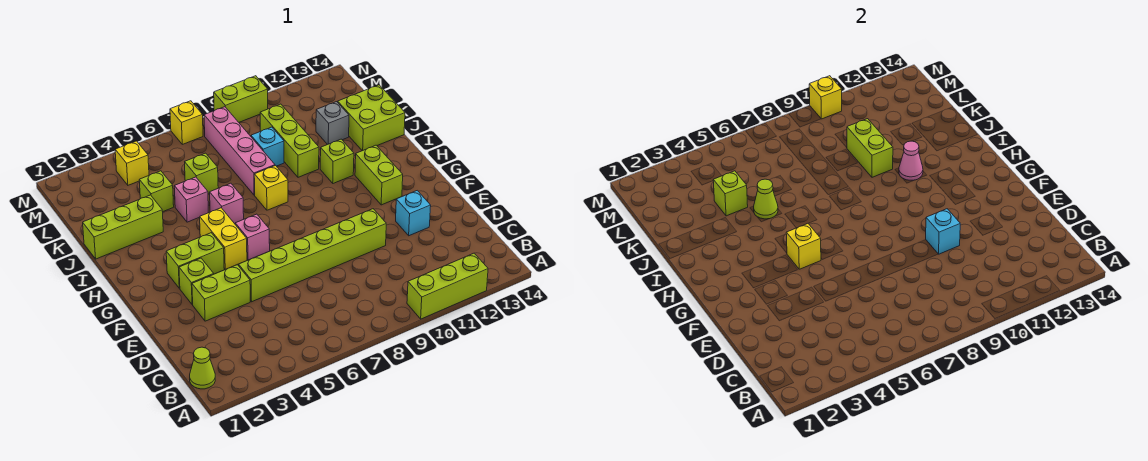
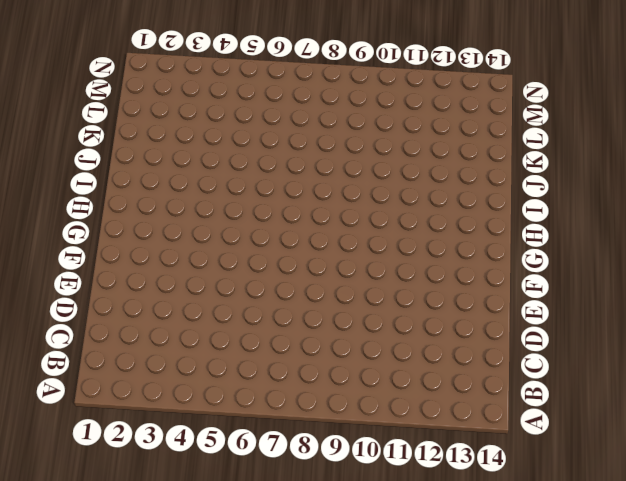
none -> lime 1x3 brick [407,253,488,319]
none -> lime 1x1 cone [190,347,215,389]
none -> lime 1x2 brick [192,265,250,321]
none -> lime 1x6 brick [239,209,386,302]

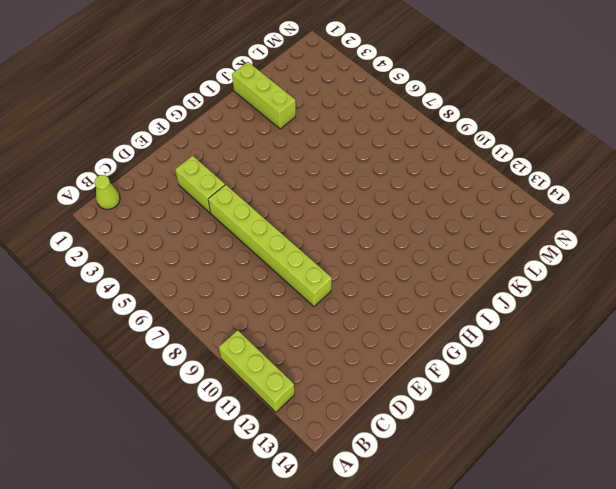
none -> cyan 1x1 brick [396,191,431,236]
none -> lime 1x1 brick [179,258,214,305]
none -> lime 1x2 brick [166,233,224,288]
none -> yellow 1x2 brick [200,208,247,269]

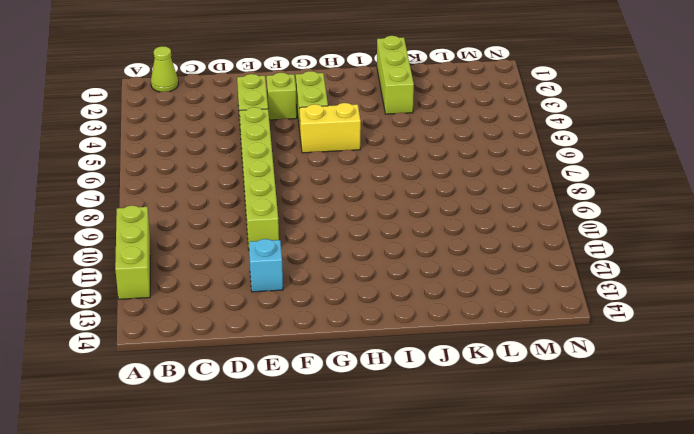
none -> pink 1x1 brick [235,214,270,260]
none -> lime 1x2 brick [355,145,403,205]
none -> pink 1x1 brick [210,183,244,224]
none -> yellow 1x1 brick [254,166,288,210]

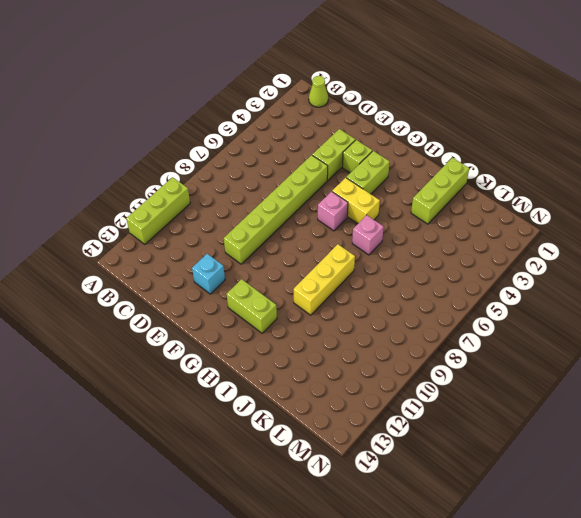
yellow 1x3 brick [293,244,355,315] -> yellow 1x1 brick [254,166,288,210]
none -> lime 1x1 brick [320,139,354,183]
none -> pink 1x1 brick [174,177,208,222]
none -> pink 1x4 brick [204,107,275,195]
none -> lime 1x3 brick [260,104,319,177]

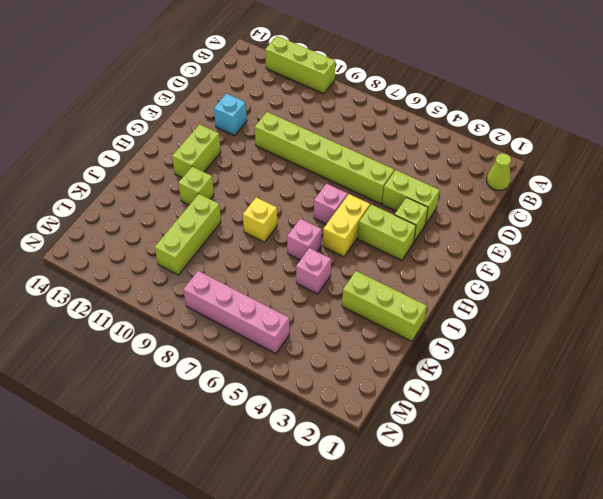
pink 1x4 brick [183,271,290,354] -> pink 1x4 brick turned to [204,107,275,195]
none -> lime 2x2 brick [338,85,405,151]
none -> lime 1x1 brick [139,171,174,212]
none -> lime 1x1 brick [185,153,218,193]
none -> cyan 1x1 brick [251,127,284,166]

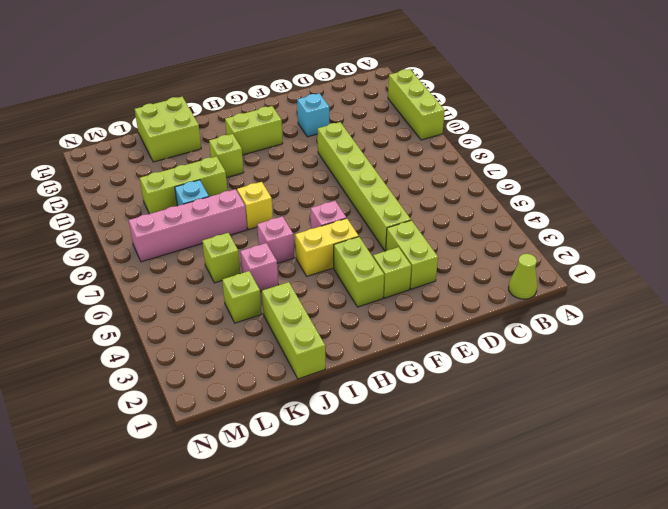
none -> grey 1x1 brick [316,102,349,145]
none -> yellow 1x1 brick [115,141,149,185]
none -> yellow 1x1 brick [170,101,203,144]
none -> lime 1x2 brick [214,76,268,122]

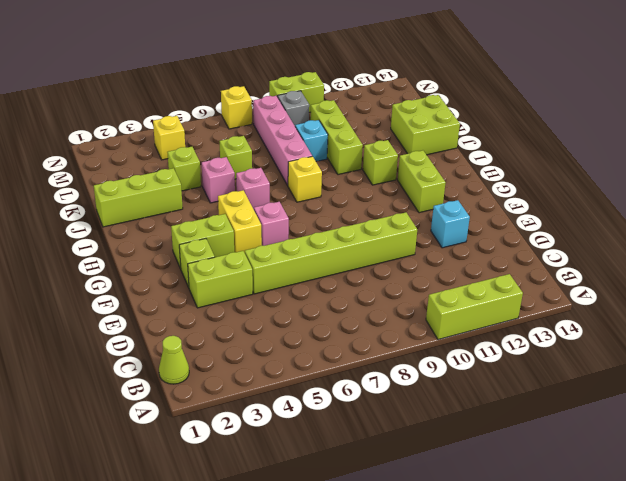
grey 1x1 brick [278,91,309,126] -> grey 1x1 brick moved to [316,102,349,145]
none -> cyan 1x1 brick [926,209,960,254]
none -> yellow 1x1 brick [786,224,821,269]
none -> pink 1x1 cone [899,141,923,180]
none -> lime 1x1 cone [754,179,778,219]

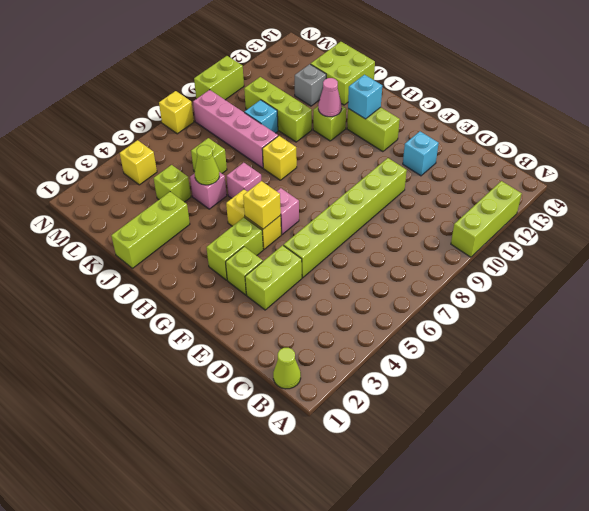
cyan 1x1 brick [348,75,382,119] -> cyan 1x1 brick moved to [926,209,960,254]
none -> lime 1x2 brick [847,119,893,177]
none -> lime 1x1 brick [713,171,748,216]
none -> yellow 1x1 brick [809,76,842,119]

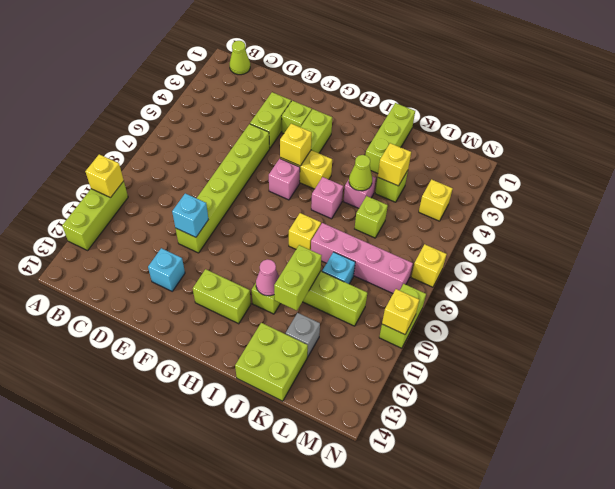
yellow 1x1 brick [85,154,124,198] -> none
lime 1x2 brick [274,245,322,311] -> lime 1x2 brick turned to [847,119,893,177]
yellow 1x1 brick [378,143,411,186] -> lime 1x1 brick [713,171,748,216]

